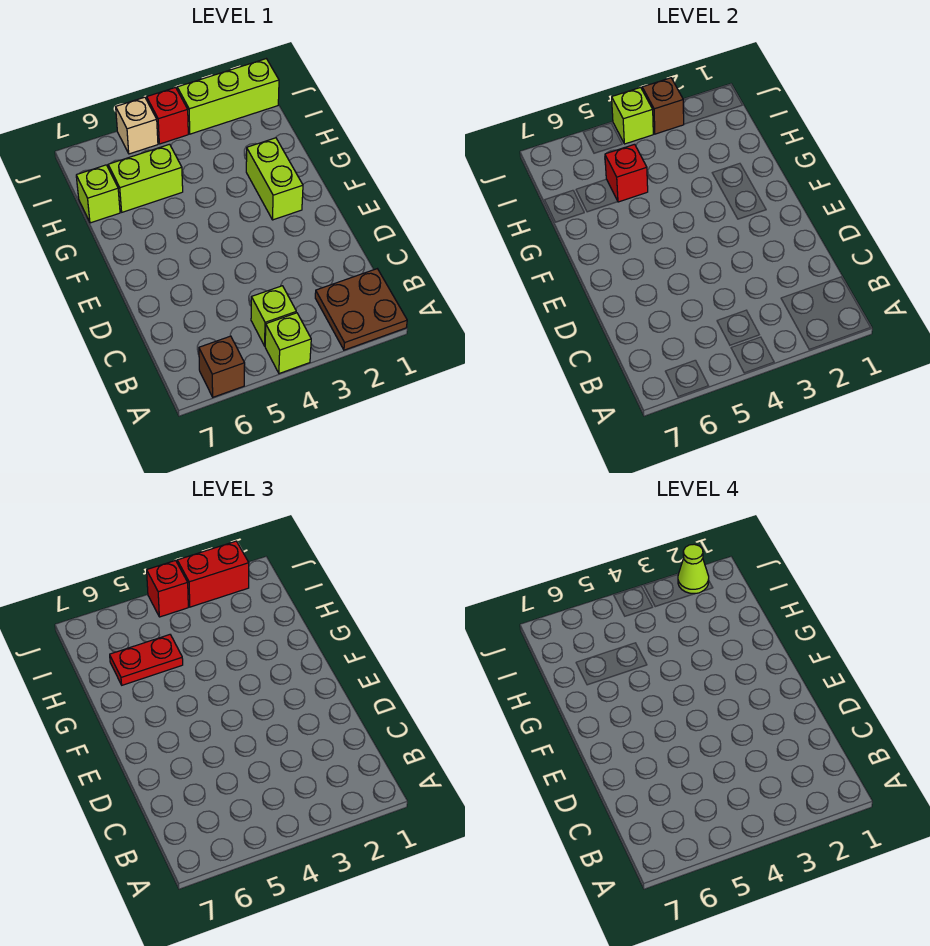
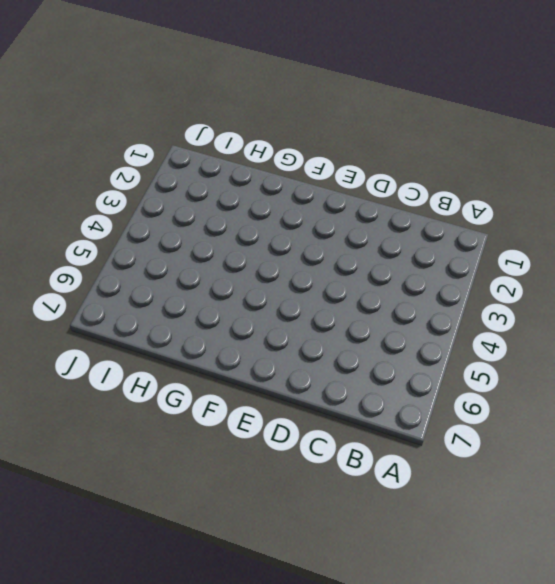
none -> brown 2x2 plate [315,269,407,350]
none -> lime 1x1 brick [265,313,311,374]
none -> brown 1x1 brick [199,336,245,397]

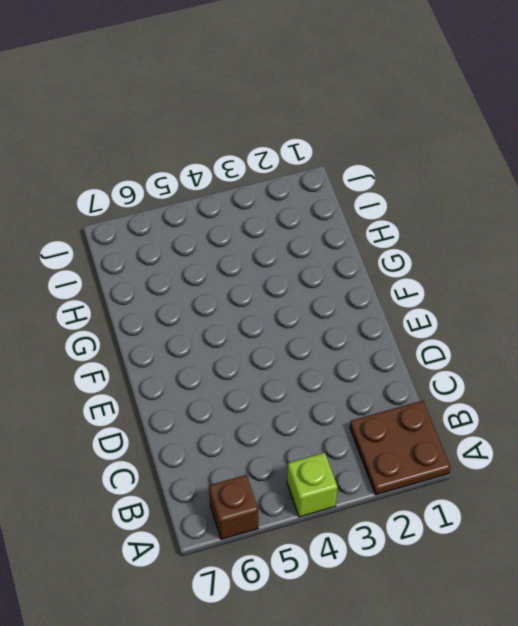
none -> lime 1x1 brick [251,286,296,346]
none -> lime 1x2 brick [246,138,303,220]
none -> lime 1x2 brick [108,144,183,212]

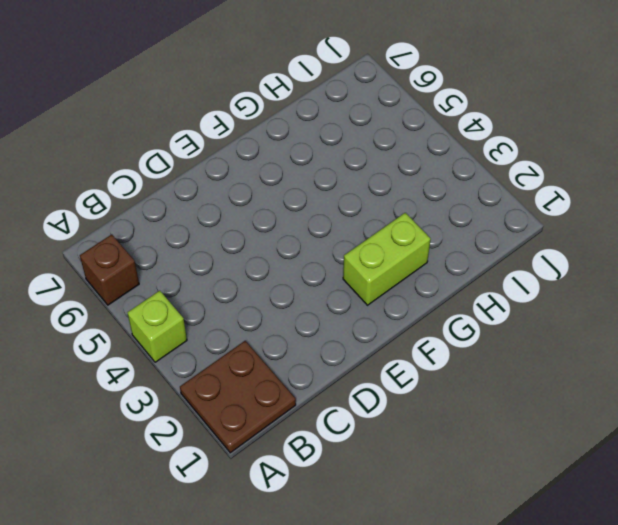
none -> lime 1x1 brick [251,286,296,346]
none -> lime 1x2 brick [108,144,183,212]
none -> lime 1x1 brick [76,165,120,223]

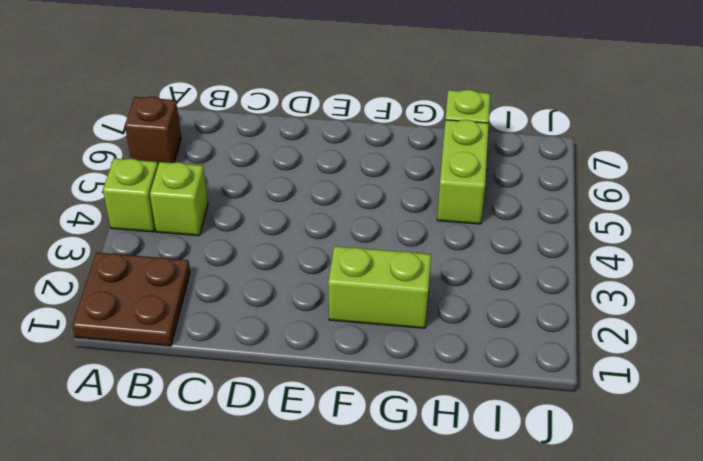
none -> lime 1x3 brick [177,59,279,134]
none -> red 1x1 brick [147,87,188,144]
none -> tan 1x1 brick [116,97,158,154]

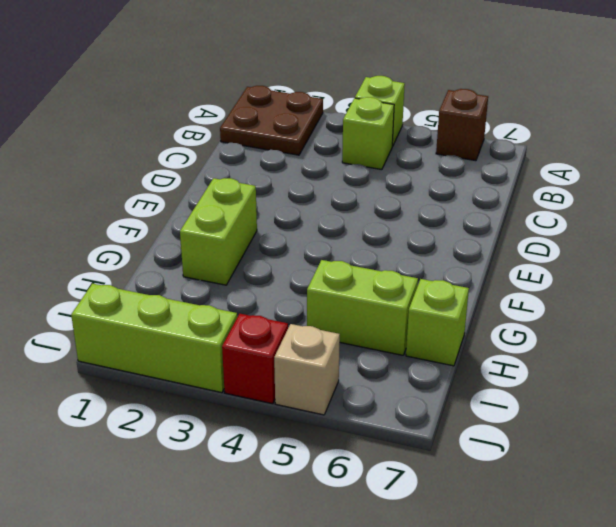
none -> red 1x1 brick [605,144,648,202]
none -> brown 1x1 brick [642,78,684,134]
none -> lime 1x1 brick [612,87,653,144]

